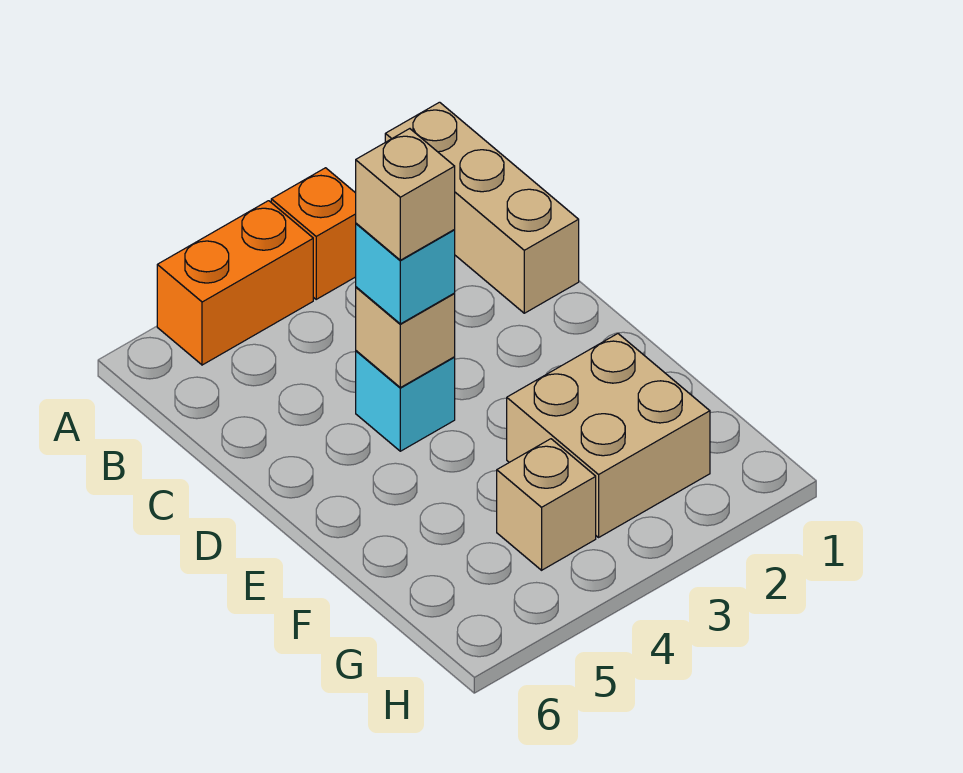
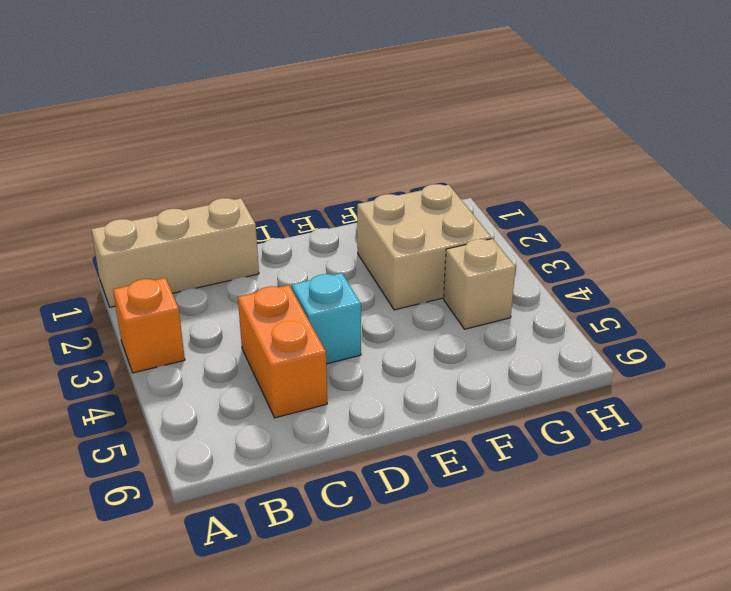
orange 1x2 brick [238,285,327,418] -> orange 1x2 brick moved to [157,201,313,365]
none -> tan 1x1 brick [356,287,455,388]
none -> cyan 1x1 brick [356,223,455,324]

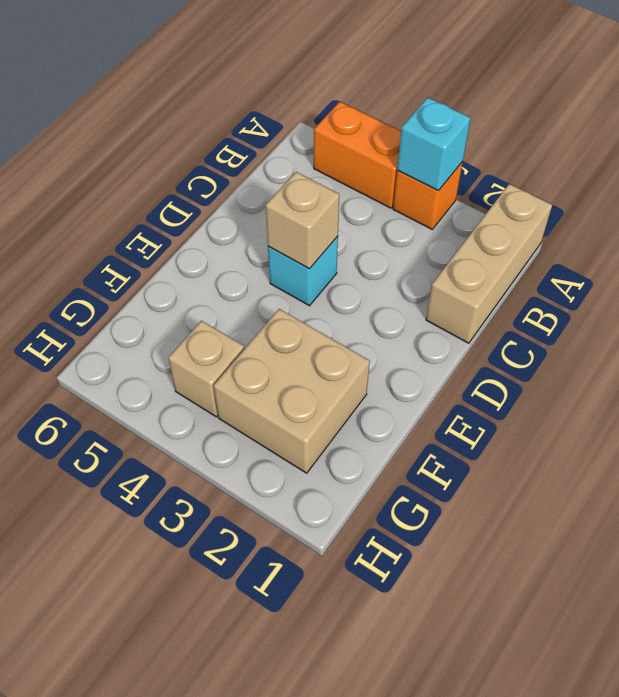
cyan 1x1 brick [397,98,471,191] -> cyan 1x1 brick moved to [356,223,455,324]
none -> tan 1x1 brick [356,129,455,260]

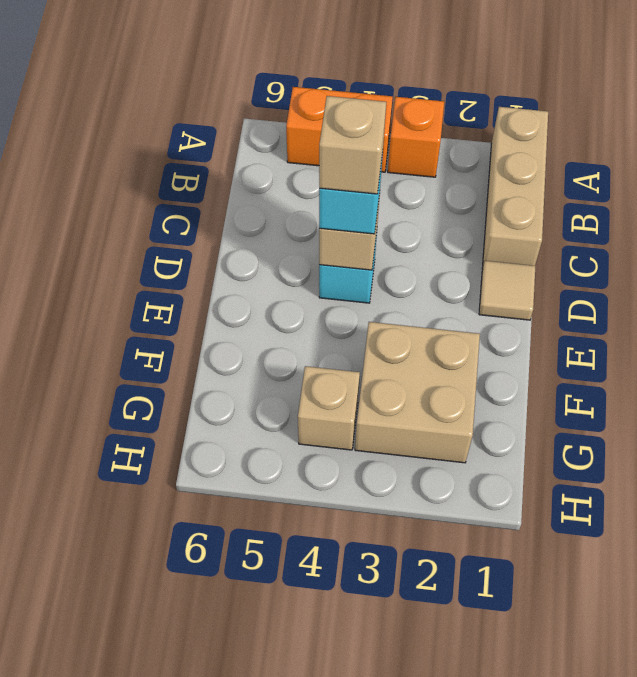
tan 1x1 tile [479,261,535,320] -> none

